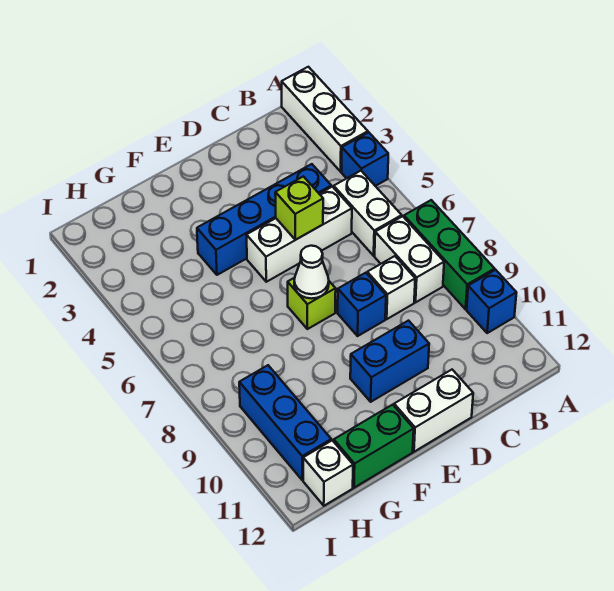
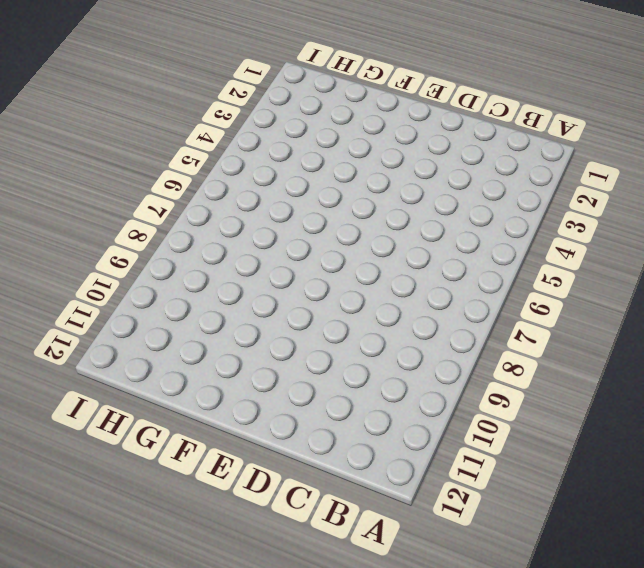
none -> white 1x3 brick [282,67,368,172]
none -> blue 1x1 brick [342,132,388,186]
none -> green 1x3 brick [404,200,495,309]

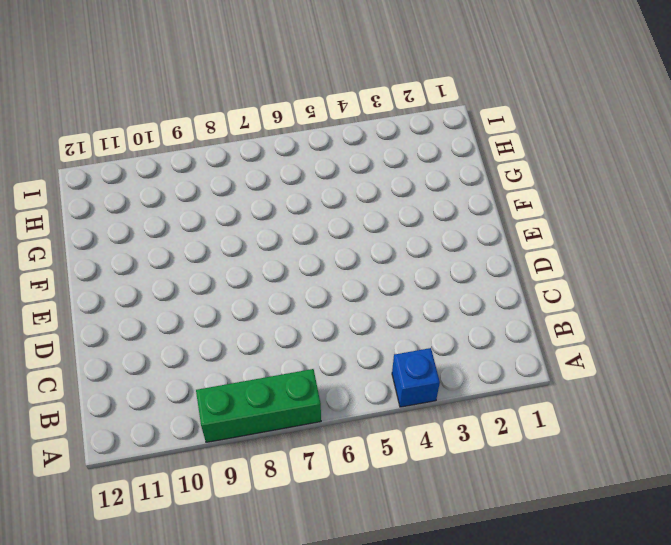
none -> white 1x3 brick [282,67,368,172]
none -> blue 1x1 brick [467,270,517,333]
none -> white 1x2 brick [334,171,402,256]

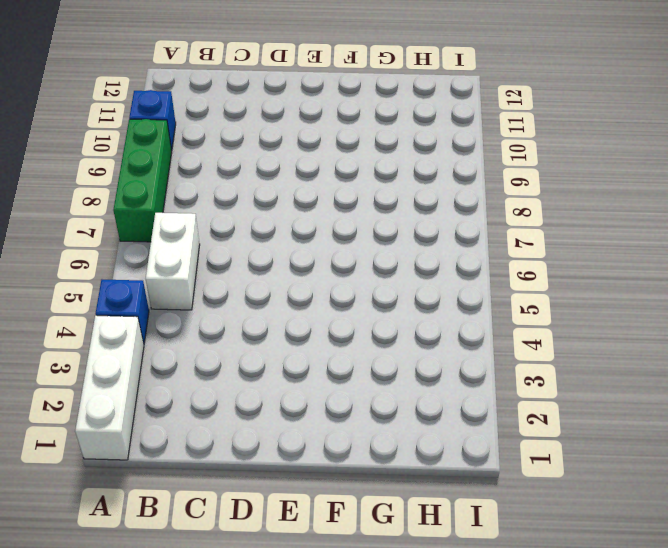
none -> white 1x2 brick [375,216,444,302]
none -> blue 1x4 brick [197,164,331,275]
none -> white 1x3 brick [247,187,352,282]

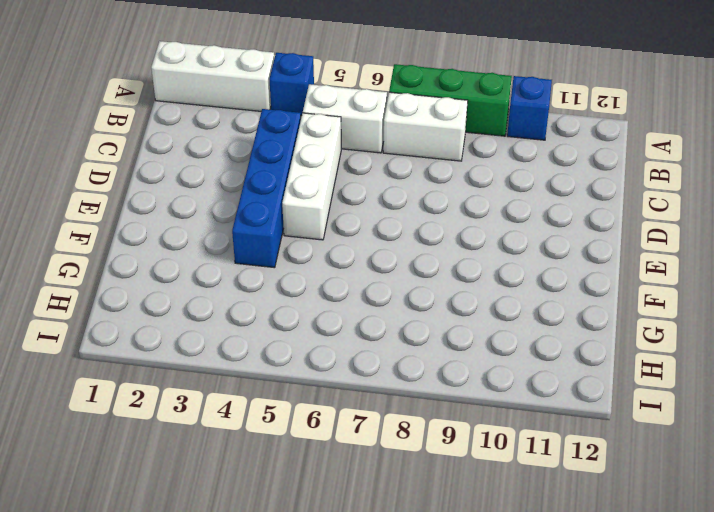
none -> white 1x1 brick [367,256,415,319]
none -> blue 1x1 brick [338,273,386,336]
none -> blue 1x2 brick [350,321,429,402]

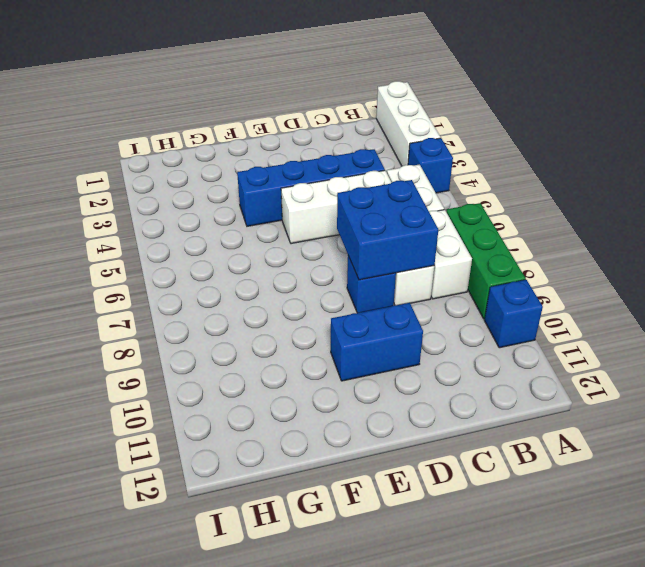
blue 2x2 brick [337,180,438,280] -> none
none -> white 1x2 brick [394,370,473,452]
none -> lime 1x1 brick [288,278,336,329]
none -> green 1x2 brick [334,405,414,488]

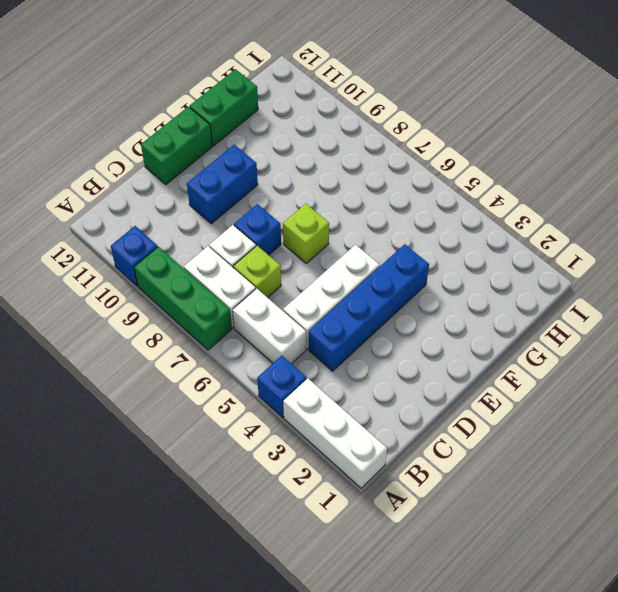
lime 1x1 brick [233,246,281,298] -> lime 1x1 brick moved to [275,176,323,240]
green 1x2 brick [141,107,212,185] -> white 1x2 brick [394,370,473,452]
none -> blue 1x3 brick [239,365,331,480]
none -> white 1x1 brick [303,440,353,506]
none -> white 1x1 cone [294,246,329,299]

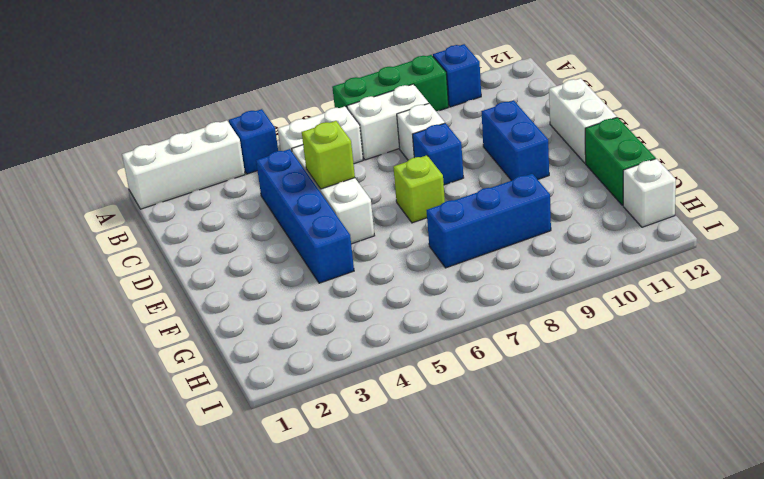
blue 1x3 brick [427,174,551,268] -> blue 1x3 brick moved to [239,365,331,480]
none -> white 1x1 cone [294,246,329,299]

